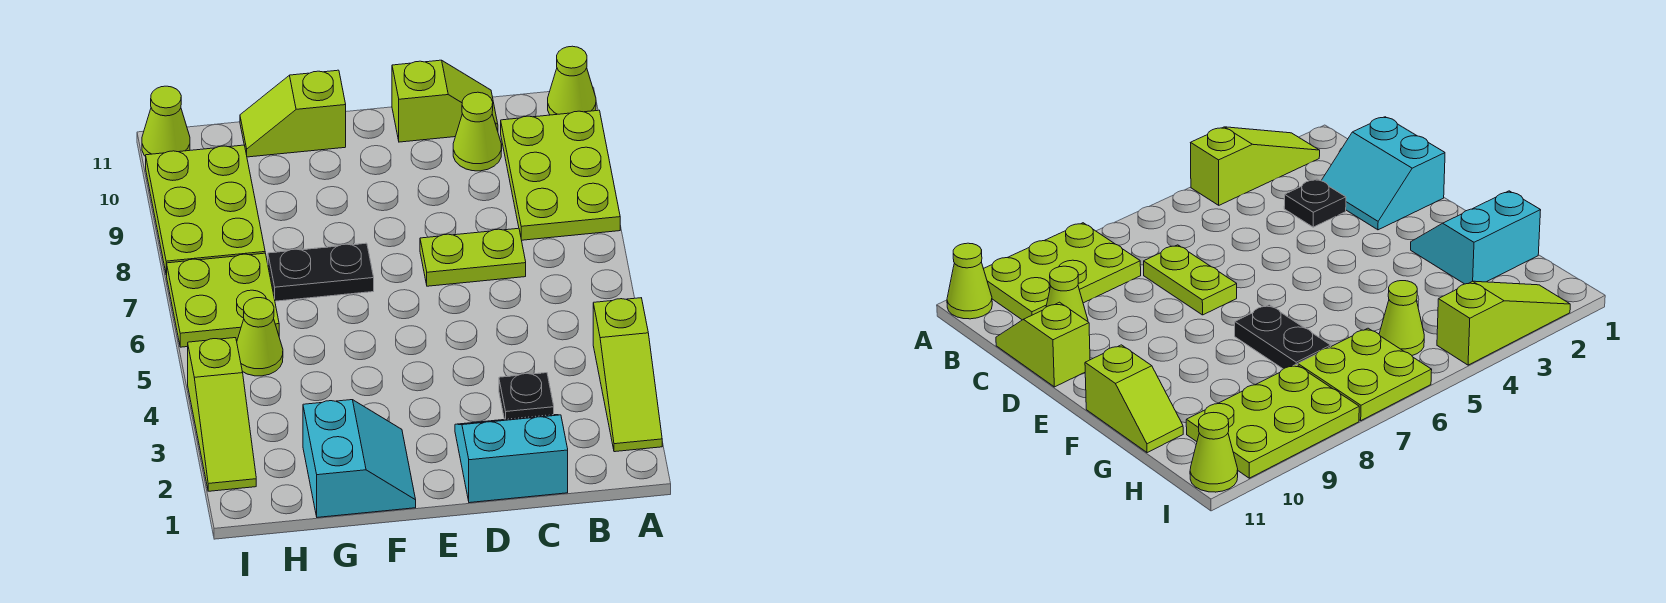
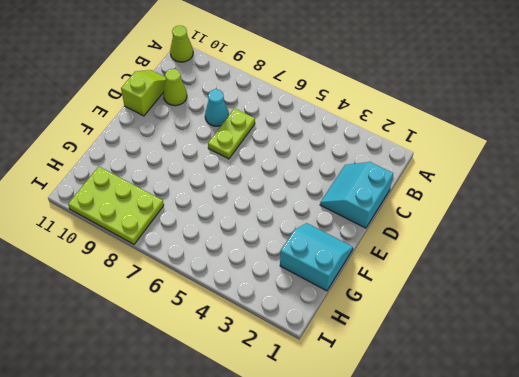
cyan 1x1 cone [205,89,229,126] -> none
none -> lime 1x3 slope [593,298,662,452]
none -> lime 2x3 plate [501,110,620,240]
none -> black 1x1 plate [499,373,554,419]

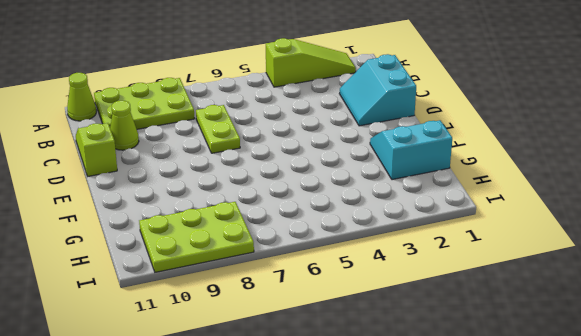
none -> black 1x1 plate [499,373,554,419]
none -> black 1x2 plate [268,243,374,301]
none -> lime 1x2 slope [240,70,346,157]

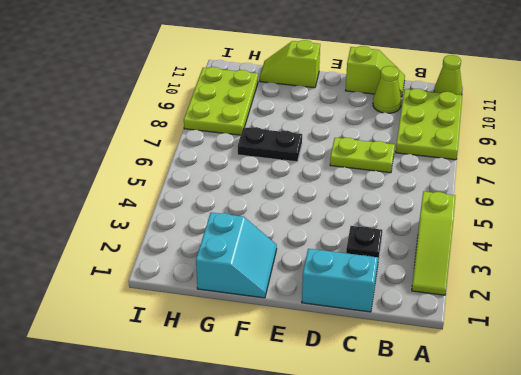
none -> lime 1x1 cone [237,298,283,376]
none -> lime 2x2 plate [167,253,279,347]
none -> lime 1x3 slope [188,338,256,491]

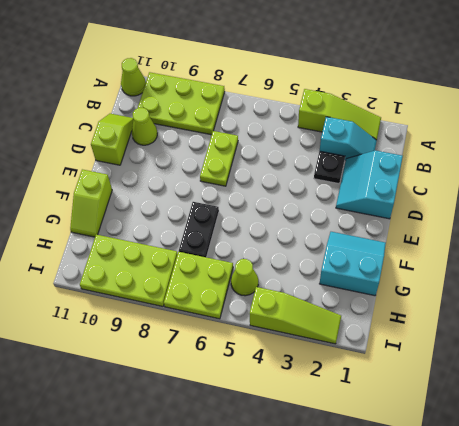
cyan 1x2 slope [320,117,377,160] -> none
none -> lime 1x1 cone [142,86,190,157]

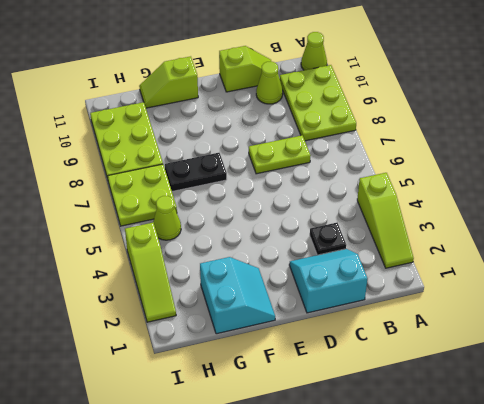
none -> lime 1x1 cone [142,86,190,157]

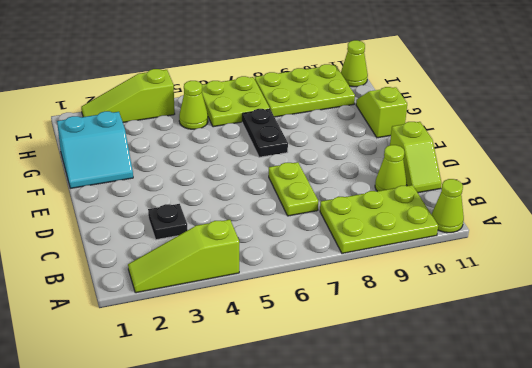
none -> cyan 2x2 slope [455,415,568,503]

